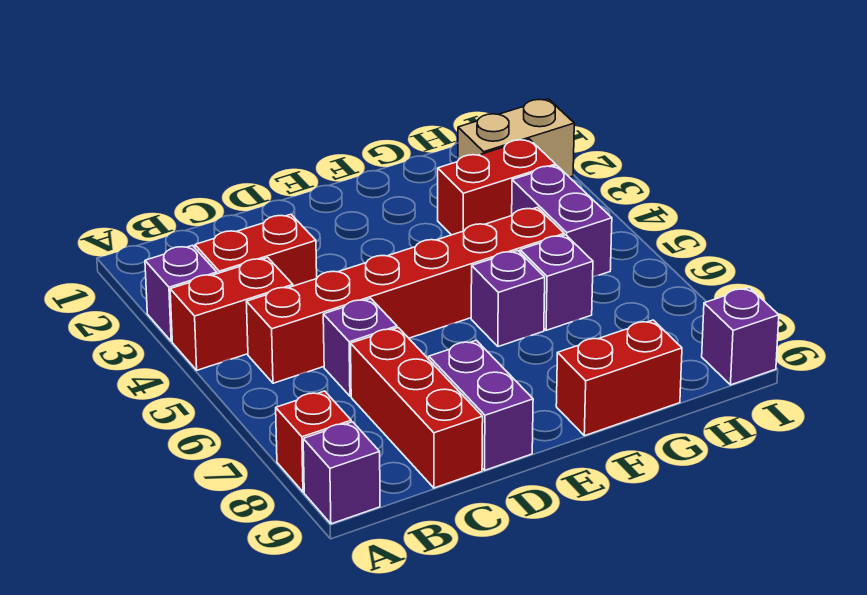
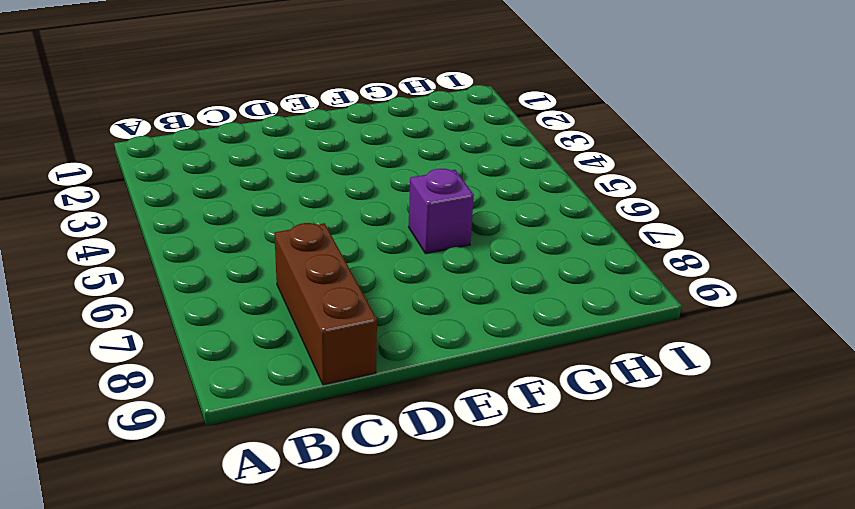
brown 1x3 brick [274,223,377,385] -> red 1x3 brick [351,328,483,488]
none -> purple 1x1 brick [145,245,217,341]
none -> red 1x2 brick [170,258,293,370]
none -> red 1x1 brick [276,391,351,492]

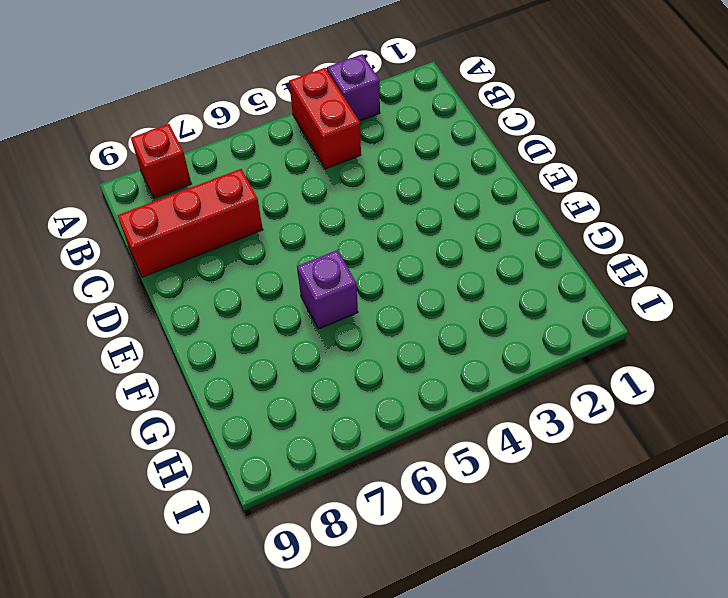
none -> purple 1x1 brick [303,422,380,524]
none -> red 1x2 brick [195,214,317,286]
none -> red 1x6 brick [247,207,564,383]

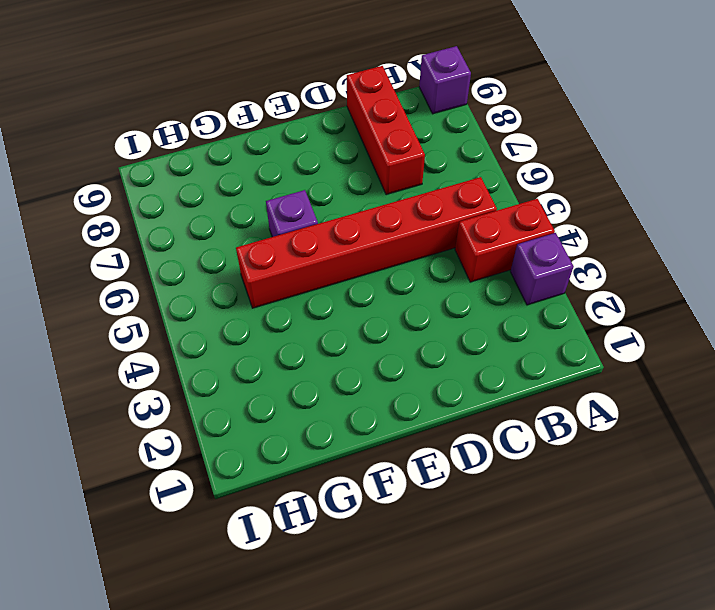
none -> red 1x1 brick [276,391,351,492]
none -> red 1x2 brick [195,214,317,286]
none -> purple 1x1 brick [323,298,397,396]

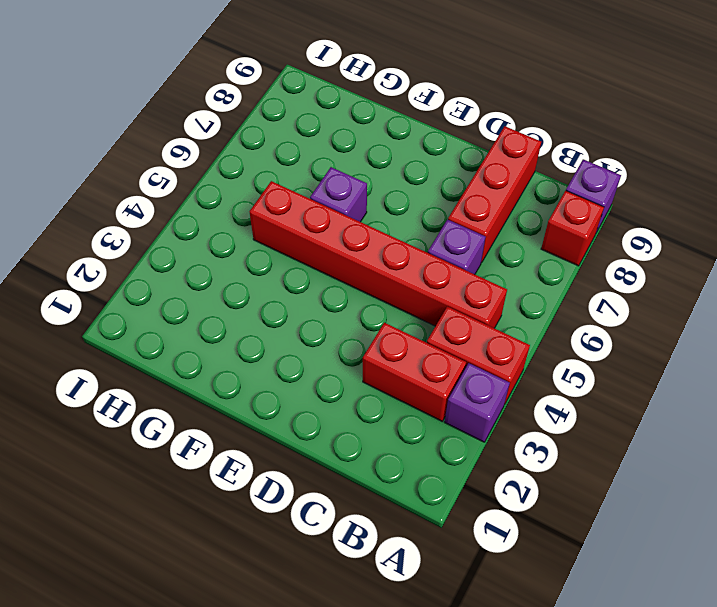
none -> purple 1x2 brick [429,340,533,470]
none -> red 1x2 brick [556,320,682,436]
none -> red 1x2 brick [438,139,556,235]

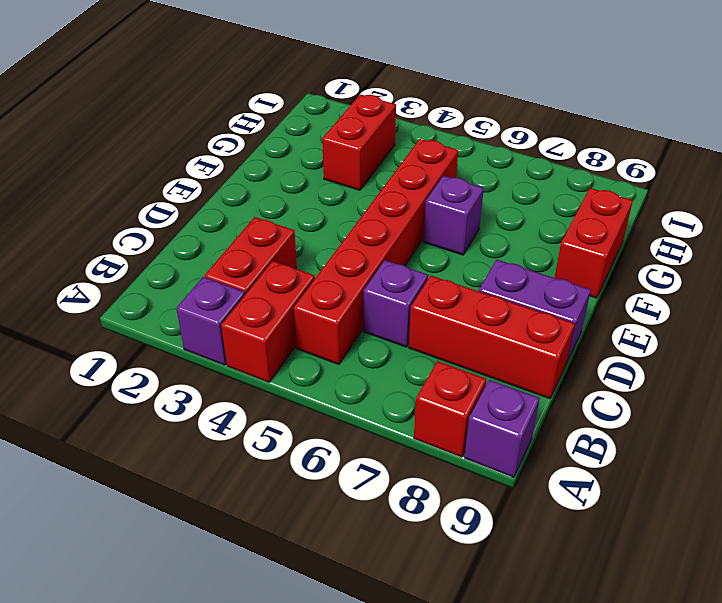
none -> purple 1x1 brick [520,235,593,330]
none -> tan 1x2 brick [458,99,574,177]
none -> purple 1x2 brick [512,165,612,277]

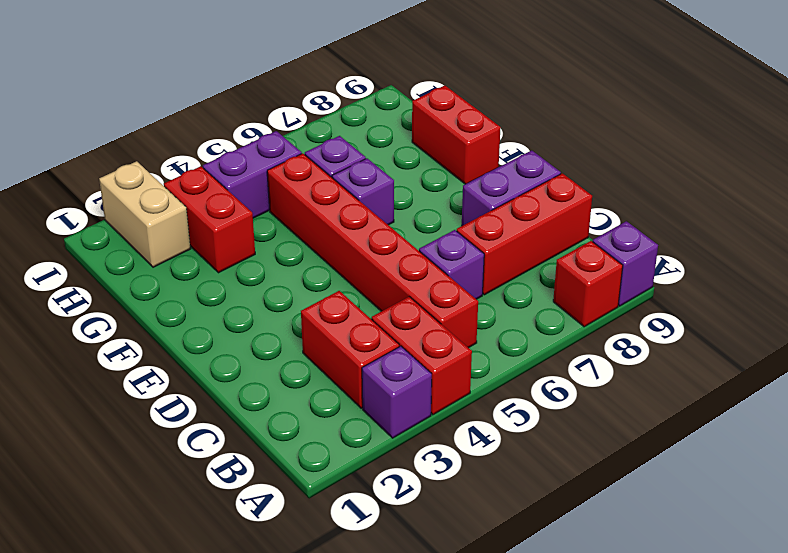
none -> purple 1x1 brick [702,288,779,385]

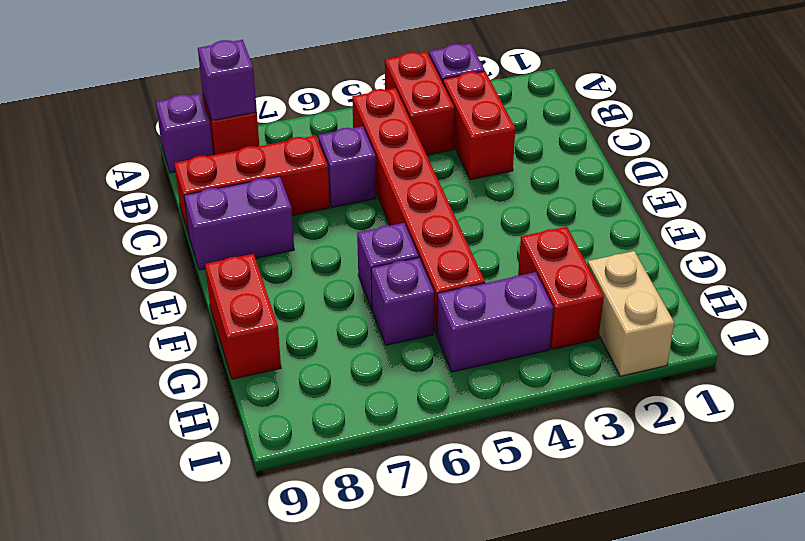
purple 1x1 brick [198,40,257,121] -> purple 1x1 brick moved to [702,288,779,385]

